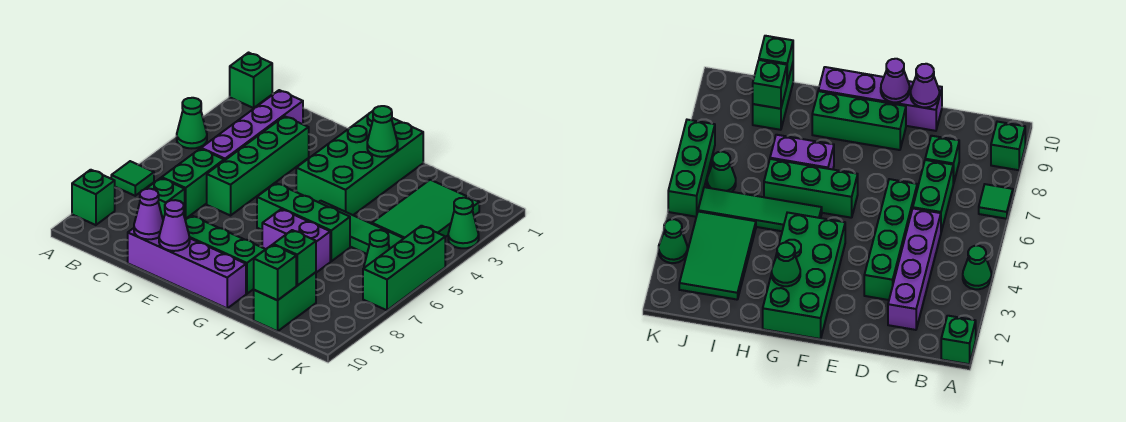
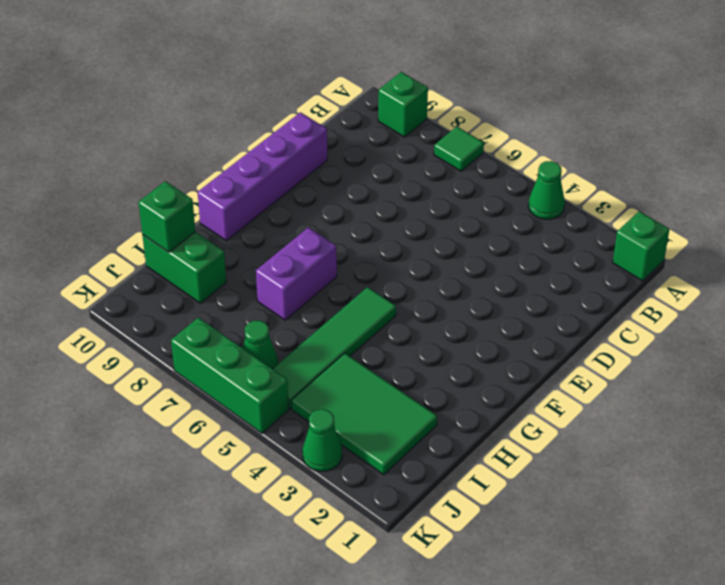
none -> purple 1x4 brick [201,90,303,161]
none -> green 1x2 brick [162,149,224,219]
none -> green 1x1 brick [146,178,185,219]

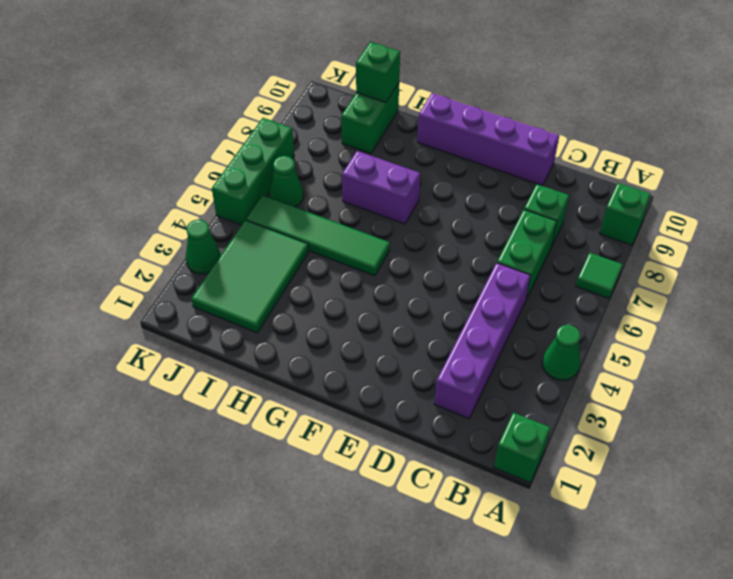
none -> green 1x4 brick [207,116,309,216]
none -> green 1x3 brick [185,216,265,294]
none -> green 2x4 brick [296,111,423,215]

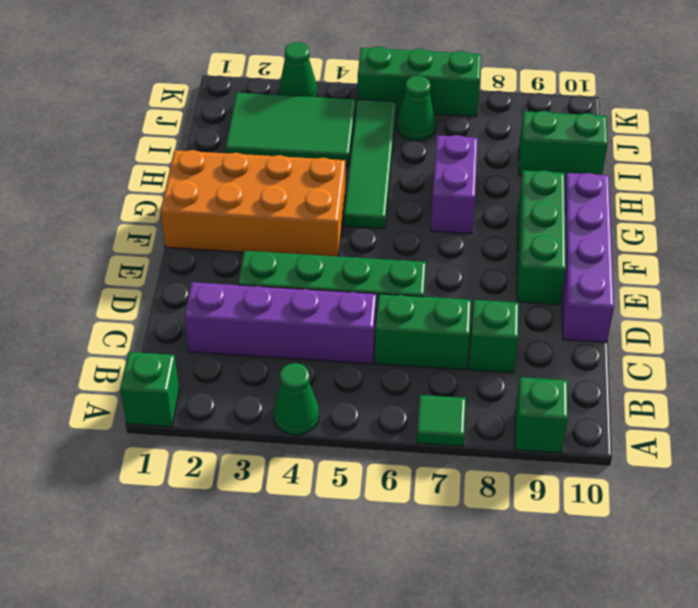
orange 2x4 brick [161,150,345,256] -> green 2x4 brick [296,111,423,215]
none -> green 1x3 brick [257,183,350,261]
none -> purple 1x1 cone [134,189,163,239]
none -> purple 1x1 cone [159,200,190,251]

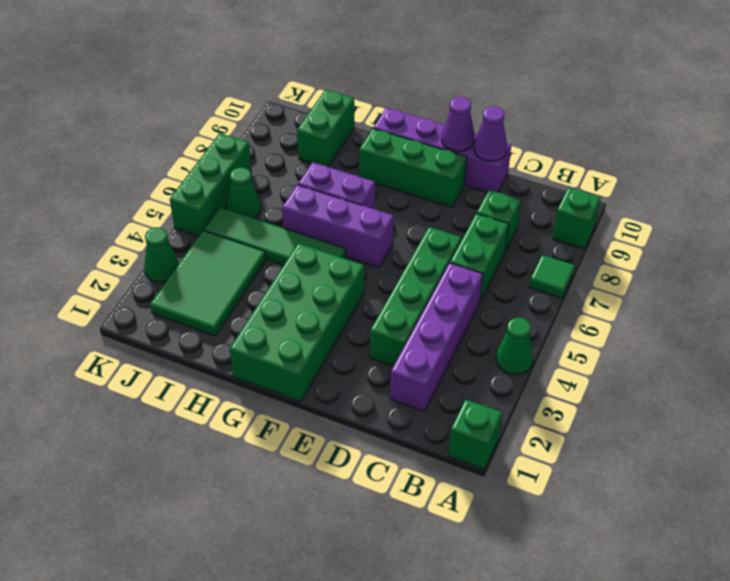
purple 1x3 brick [282,185,394,267] -> green 1x3 brick [257,183,350,261]
none -> green 1x1 cone [367,106,398,157]
none -> green 1x1 brick [273,230,316,286]
none -> green 1x1 brick [254,245,296,300]

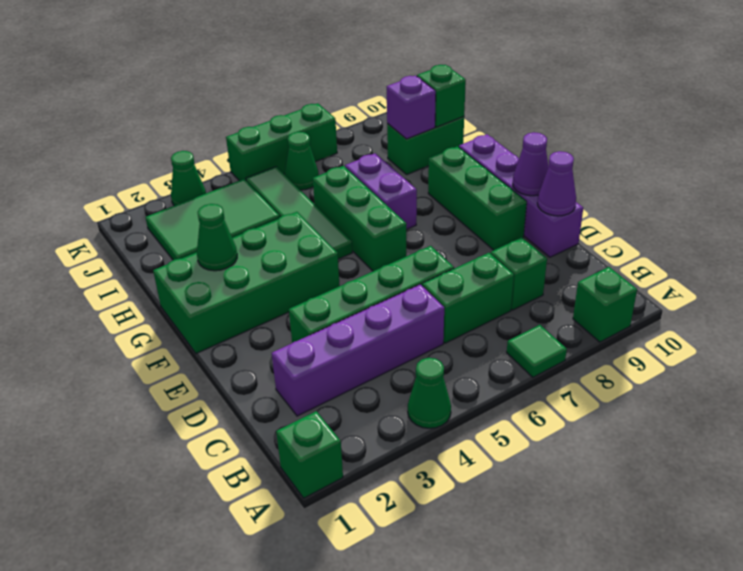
purple 1x1 brick [387,76,436,139] -> green 1x1 brick [273,230,316,286]

